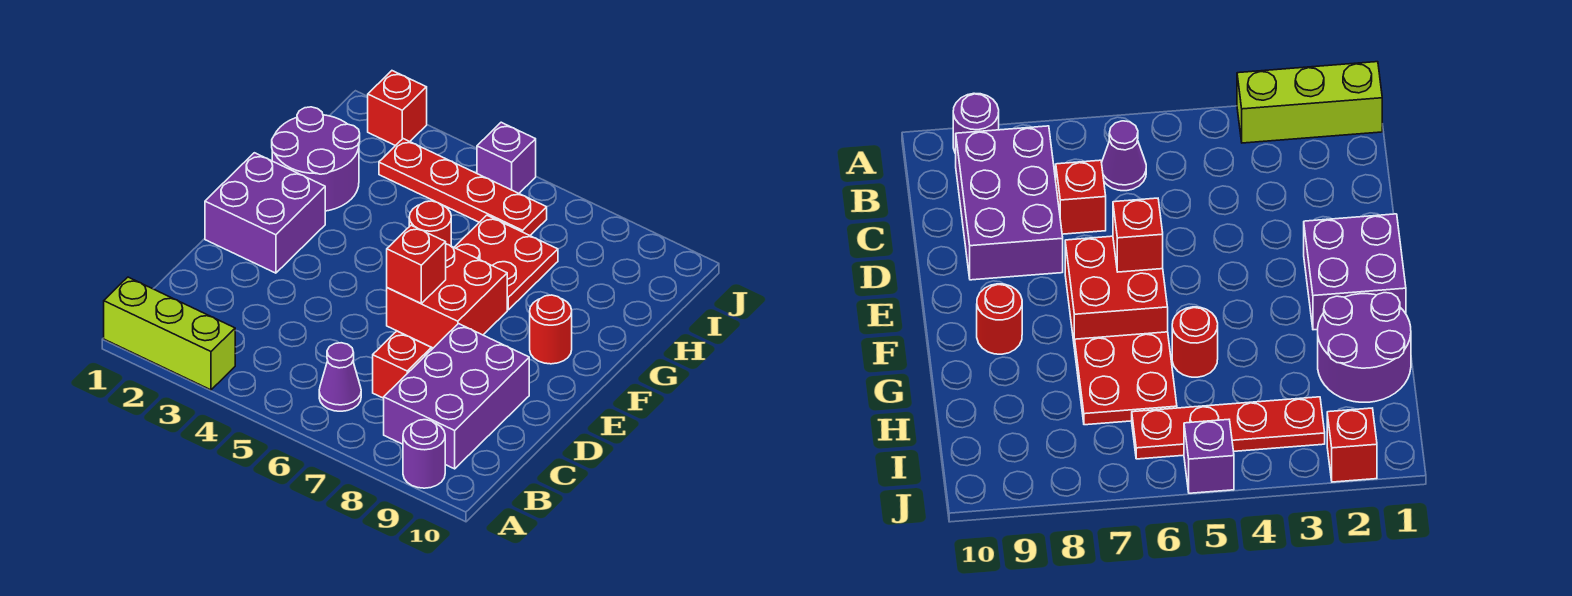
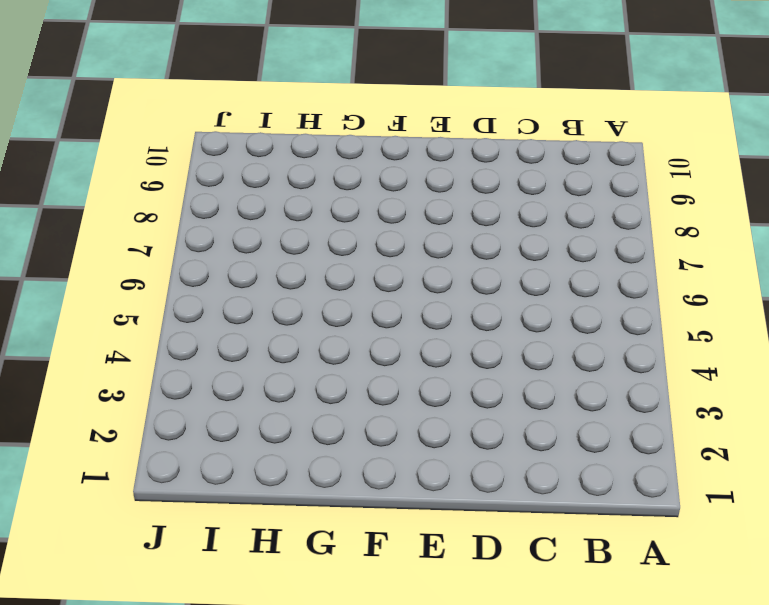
none -> lime 1x3 brick [104,277,235,390]
none -> purple 1x1 round brick [403,420,445,488]
none -> purple 1x1 cone [319,343,361,411]

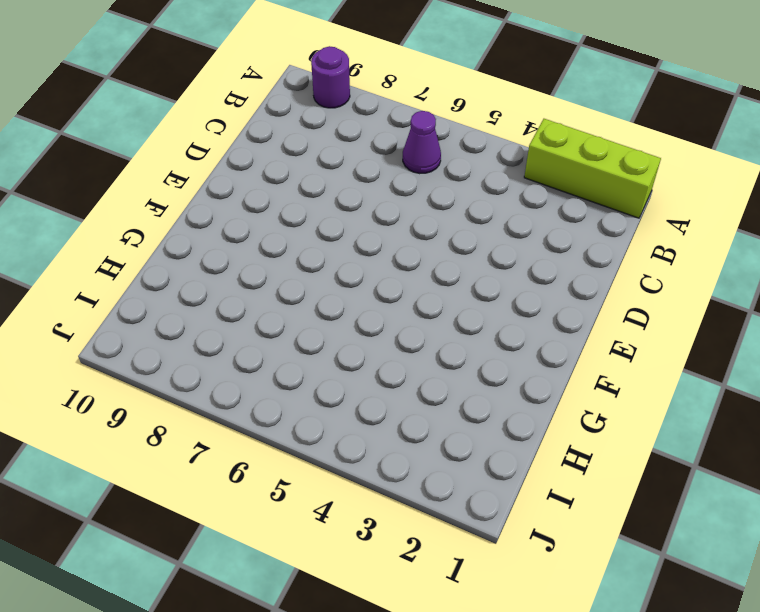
none -> purple 2x3 brick [384,324,529,469]
none -> red 1x1 brick [373,331,431,398]
none -> purple 2x2 brick [205,153,325,273]

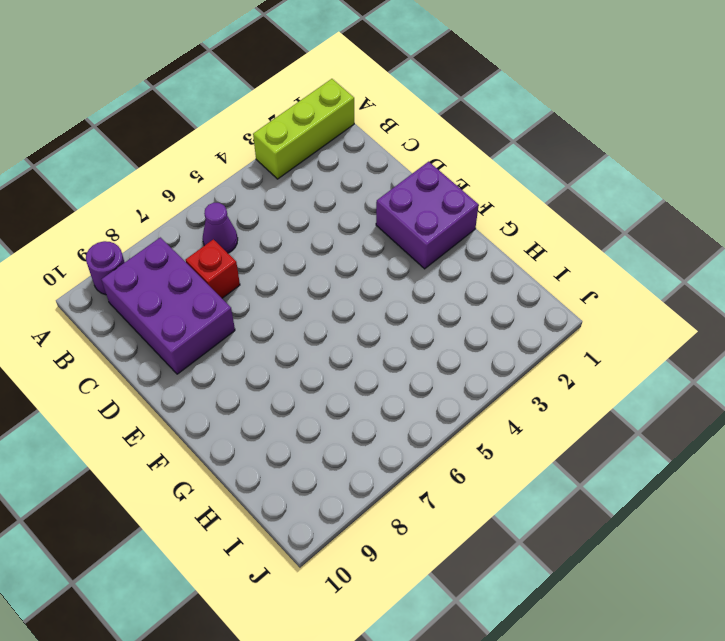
none -> red 2x2 brick [387,244,507,348]
none -> red 1x1 round brick [530,295,572,364]
none -> purple 2x2 round brick [272,107,360,211]

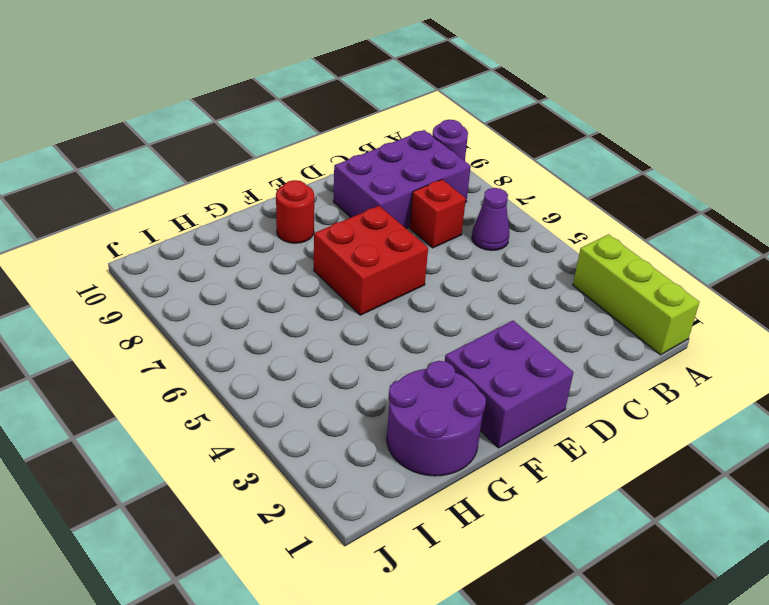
none -> red 1x1 round brick [409,201,451,246]
none -> red 2x2 plate [454,215,558,310]
none -> red 1x4 plate [379,139,547,235]

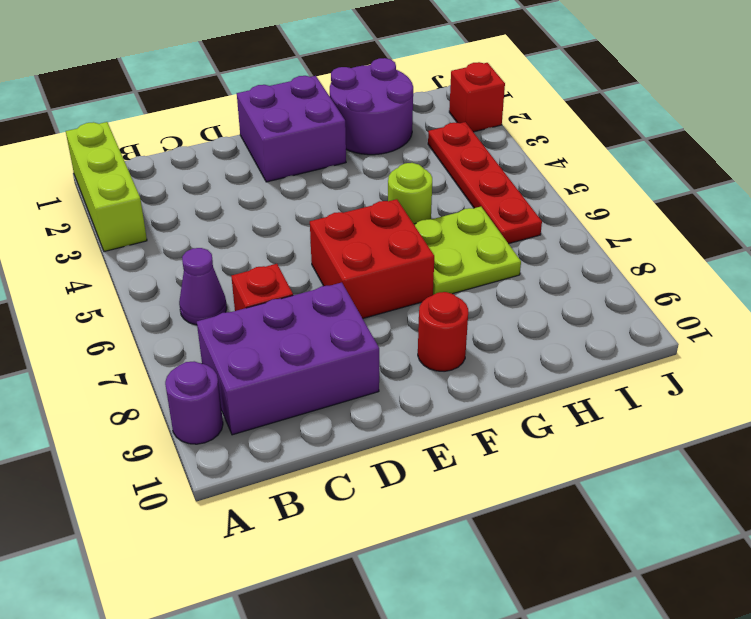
lime 1x1 round brick [388,163,432,224] -> red 1x1 round brick [409,201,451,246]
lime 2x2 plate [414,207,521,295] -> red 2x2 plate [454,215,558,310]
none -> purple 1x1 brick [477,122,536,193]
none -> red 1x1 brick [387,225,446,303]

